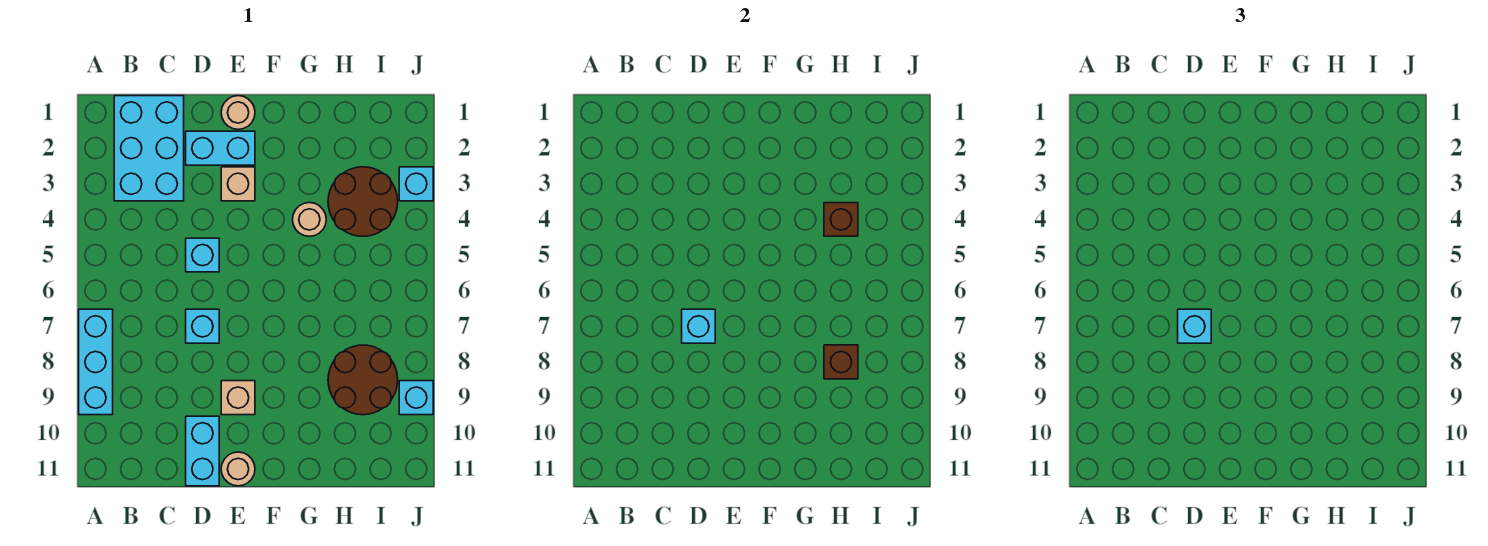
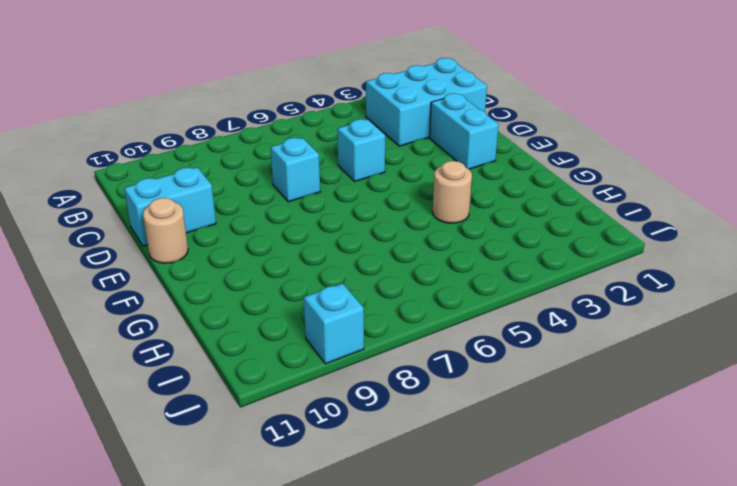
none -> cyan 1x3 brick [79,309,113,415]
none -> tan 1x1 round brick [221,96,255,129]
none -> tan 1x1 brick [221,167,255,201]

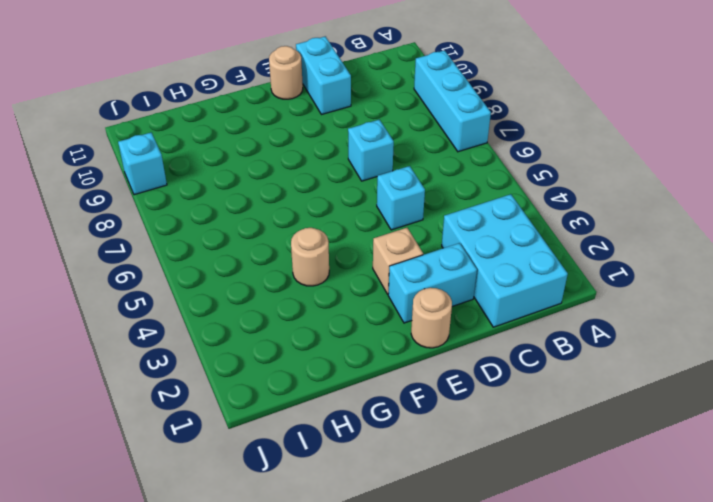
none -> tan 1x1 brick [221,381,255,415]
none -> brown 2x2 round brick [328,167,398,236]
none -> brown 2x2 round brick [328,345,398,415]

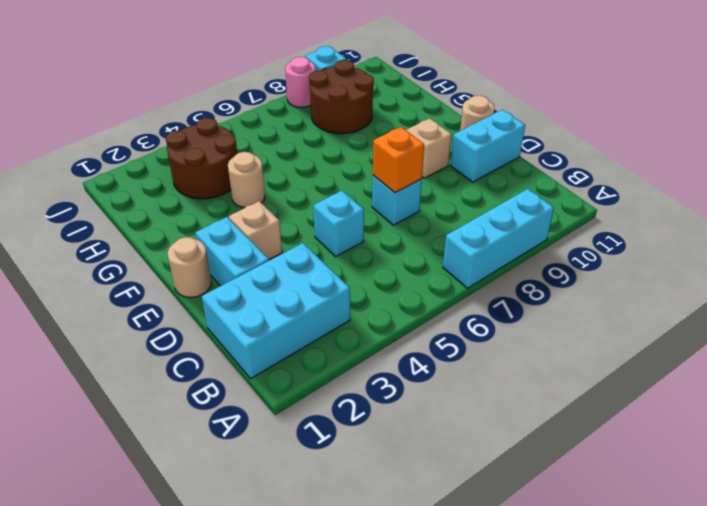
orange 1x1 brick [373,127,424,193] -> cyan 1x1 brick [682,309,715,343]
pink 1x1 round brick [285,57,315,107] -> none
none -> cyan 1x1 brick [399,167,433,201]
none -> brown 1x1 brick [824,203,858,236]
none -> brown 1x1 brick [824,345,858,379]

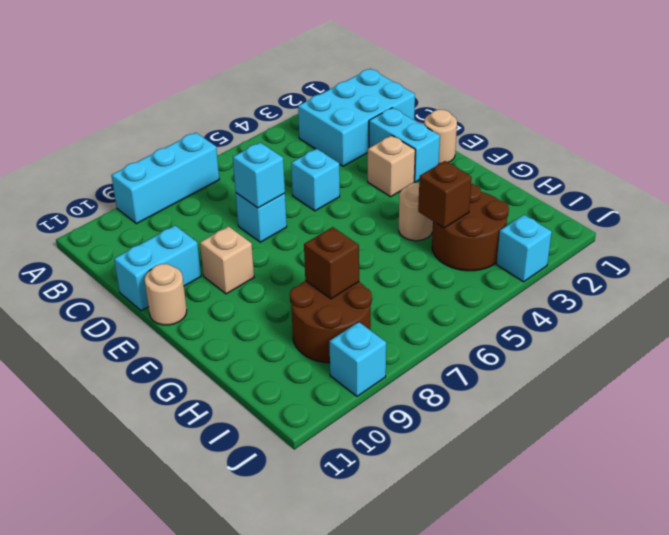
none -> cyan 1x1 brick [1178,309,1211,343]

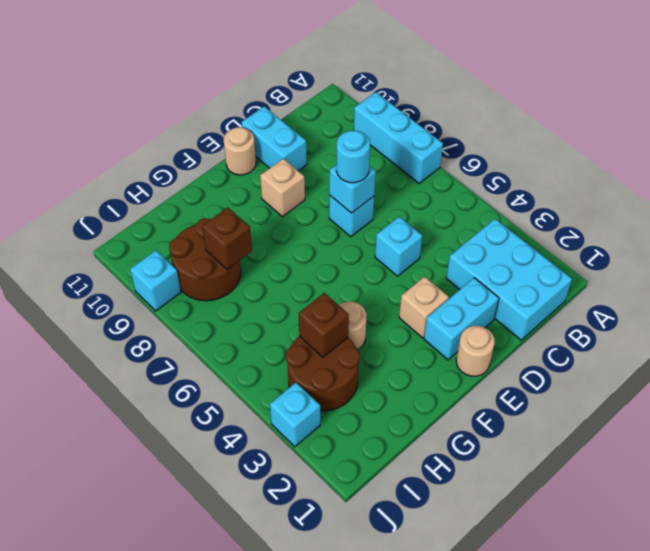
cyan 1x1 round brick [336,131,370,183] -> cyan 1x1 brick [1178,309,1211,343]

